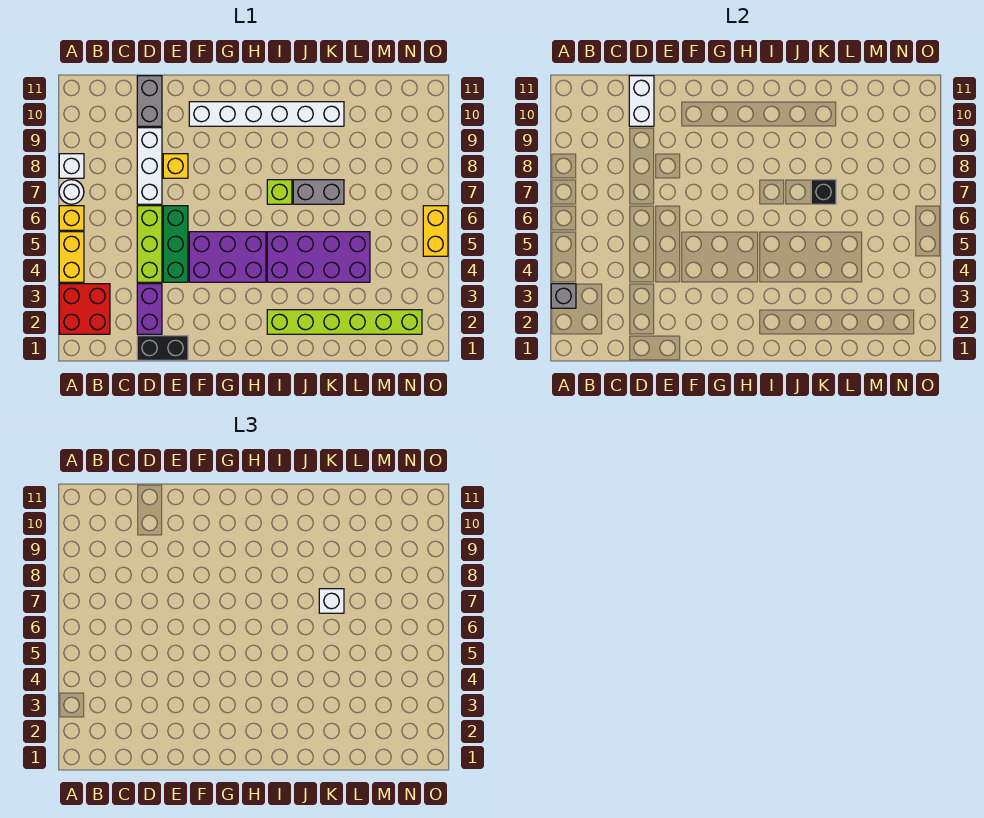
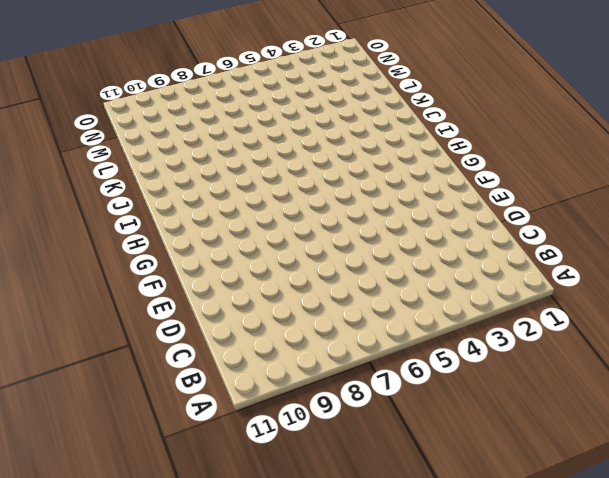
none -> red 2x2 brick [59,284,110,334]
none -> yellow 1x2 brick [59,232,84,282]
none -> yellow 1x1 brick [59,206,84,230]

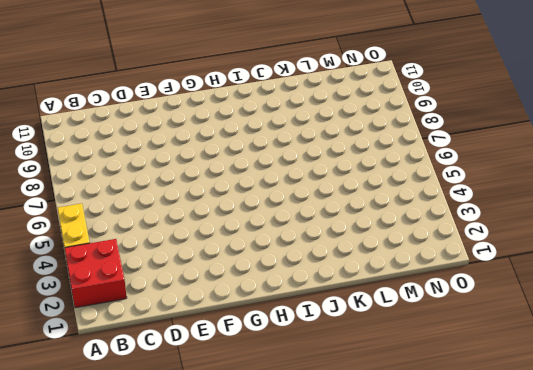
none -> yellow 1x1 brick [59,206,84,230]
none -> white 1x1 round brick [59,180,84,204]
none -> white 1x1 brick [59,154,84,178]

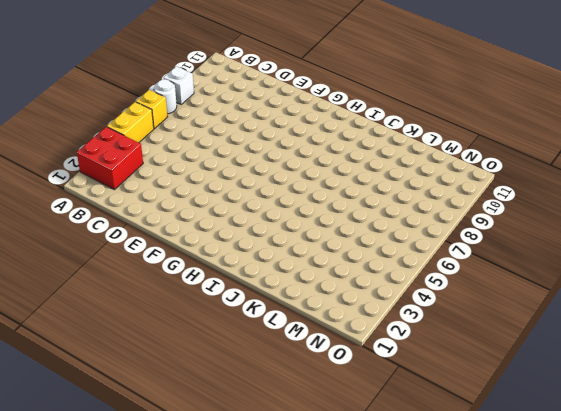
none -> black 1x2 brick [137,336,188,360]
none -> purple 1x2 brick [137,284,162,334]
none -> lime 1x3 brick [137,206,162,282]

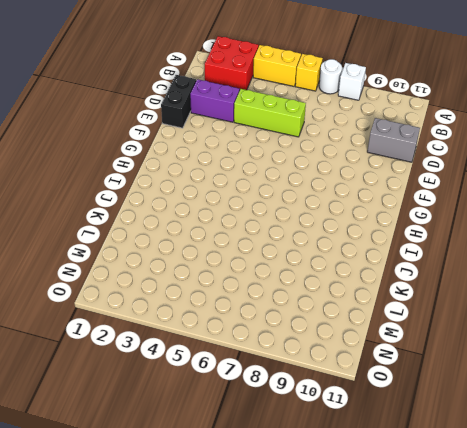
none -> white 1x3 brick [137,128,162,204]
none -> green 1x3 brick [163,206,188,282]
none -> yellow 1x1 brick [163,154,188,178]

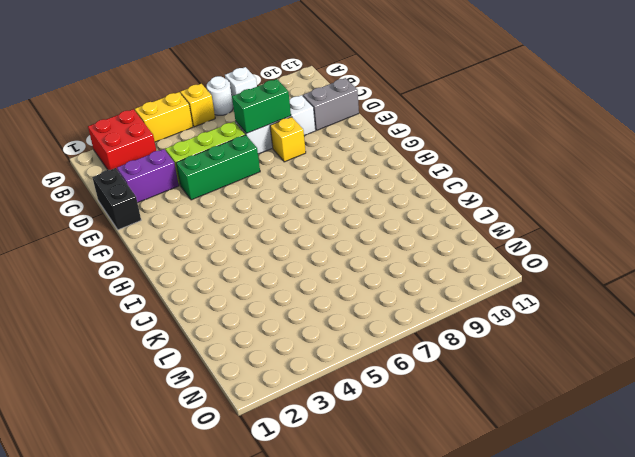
green 1x2 brick [232,79,291,133] -> none
none -> purple 2x3 brick [189,232,266,282]
none -> white 1x6 brick [189,102,344,126]
none -> lime 1x6 brick [267,310,422,334]

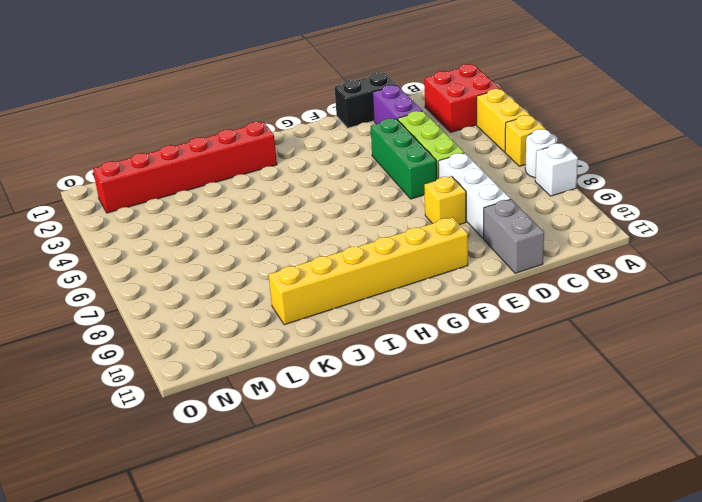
yellow 1x6 brick [269,217,468,325] -> white 1x6 brick [189,102,344,126]
red 1x6 brick [93,122,277,213] -> lime 1x6 brick [267,310,422,334]
none -> purple 2x3 brick [189,232,266,282]
none -> purple 2x4 brick [267,232,370,282]
none -> lime 1x1 brick [267,180,292,204]

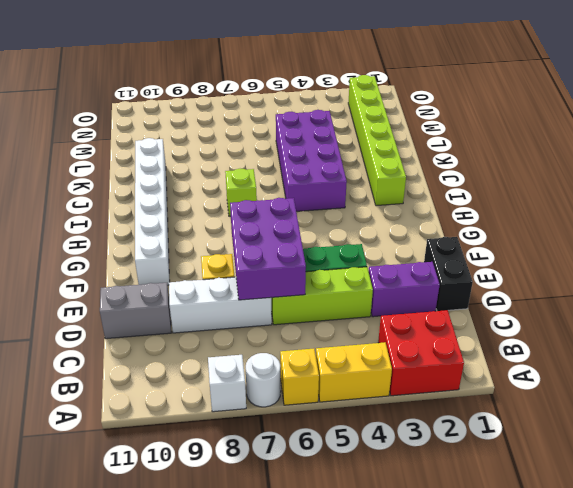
purple 2x3 brick [230,198,306,300] -> purple 2x3 brick moved to [189,232,266,282]
none -> grey 1x2 brick [293,180,344,204]
none -> yellow 1x2 brick [423,206,448,256]
none -> grey 1x1 brick [551,284,576,308]

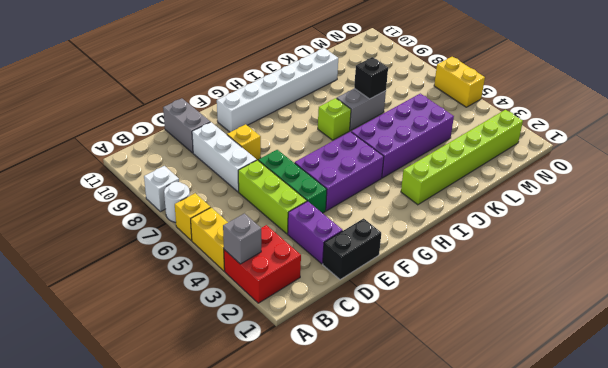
none -> white 1x2 brick [629,76,654,126]
none -> white 1x1 brick [319,589,344,613]

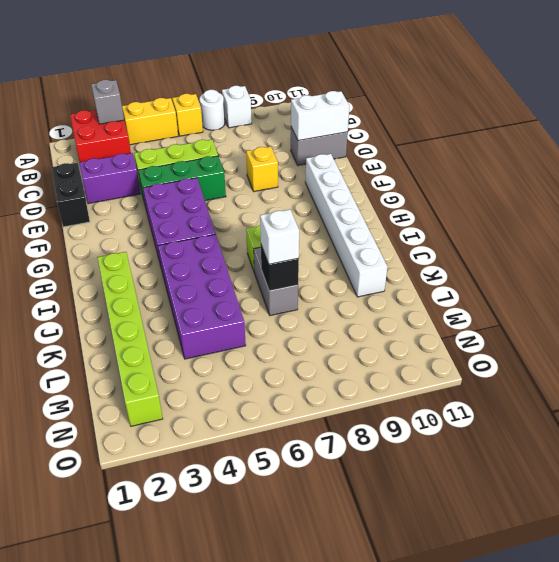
none -> white 1x3 brick [137,128,162,204]
none -> yellow 1x2 brick [423,206,448,256]

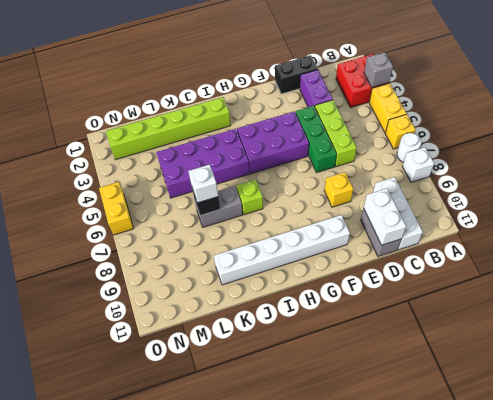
white 1x3 brick [373,177,423,250] -> white 1x3 brick moved to [137,128,162,204]

